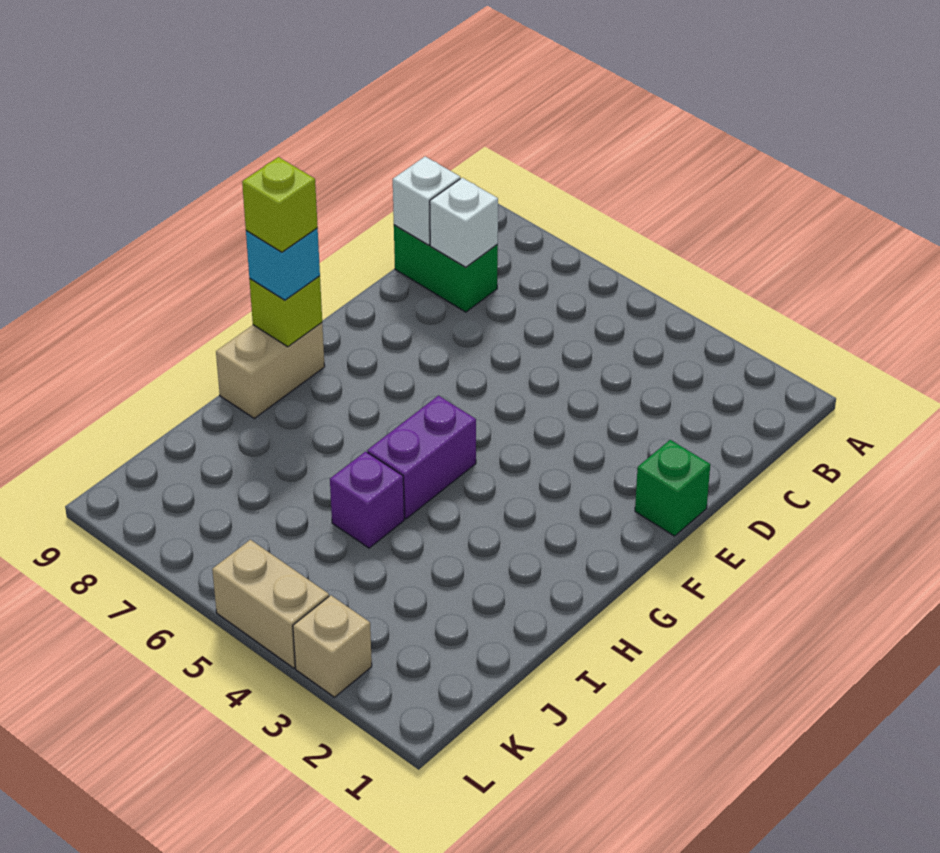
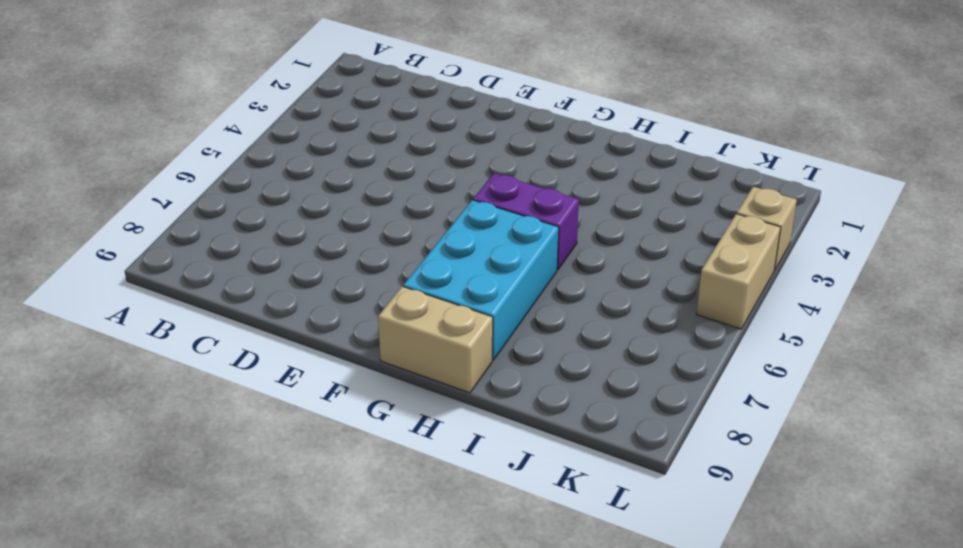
cyan 2x3 brick [403,200,559,360] -> none
none -> green 1x2 brick [394,225,498,312]
none -> green 1x1 brick [635,440,710,536]
none -> purple 1x1 brick [330,451,404,548]

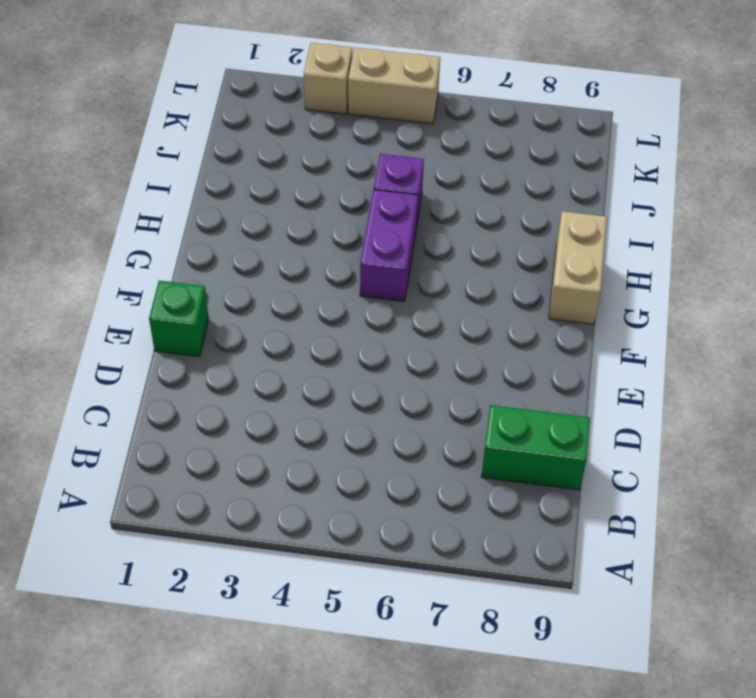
none -> white 1x1 brick [430,178,498,267]
none -> white 1x1 brick [393,157,460,245]
none -> lime 1x1 brick [249,276,322,347]

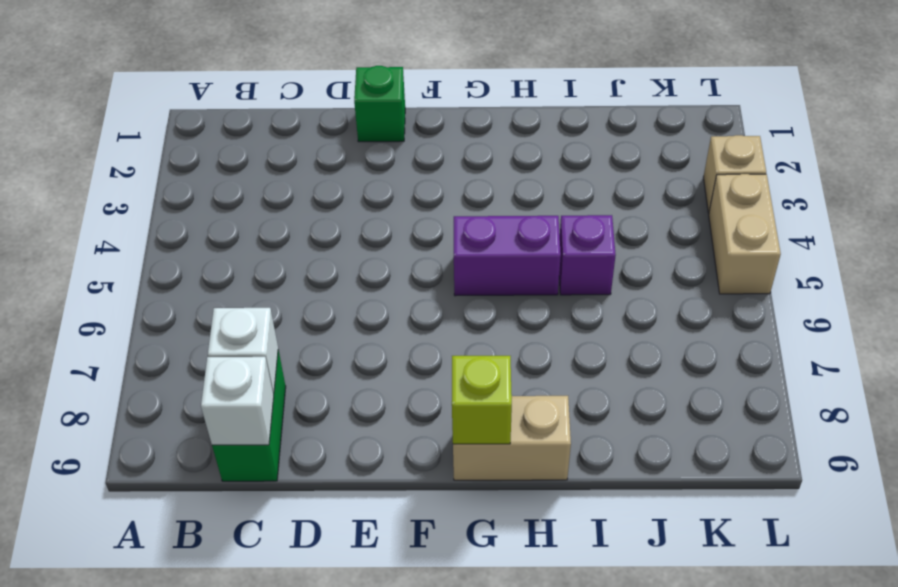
none -> cyan 1x1 brick [246,228,320,300]
none -> lime 1x1 brick [242,157,318,252]

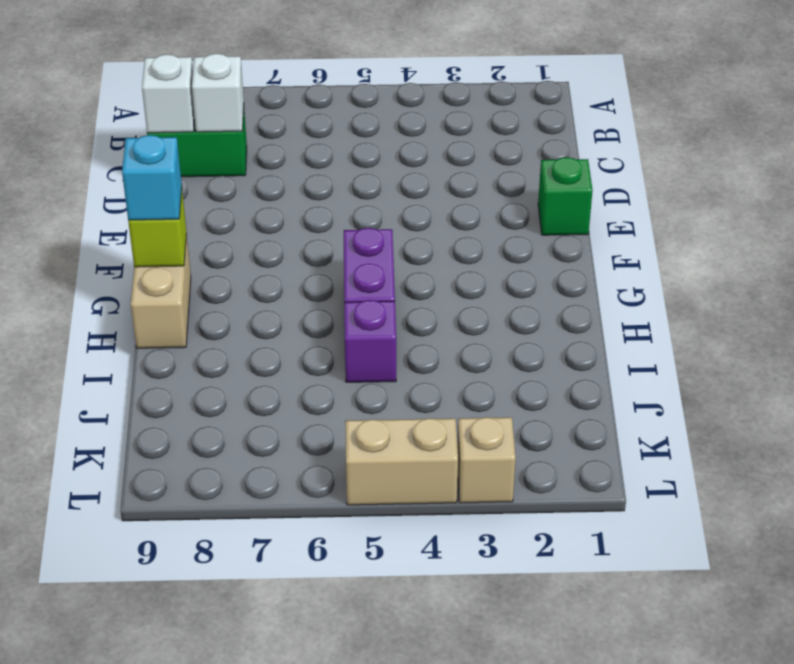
none -> lime 1x1 brick [242,157,318,252]

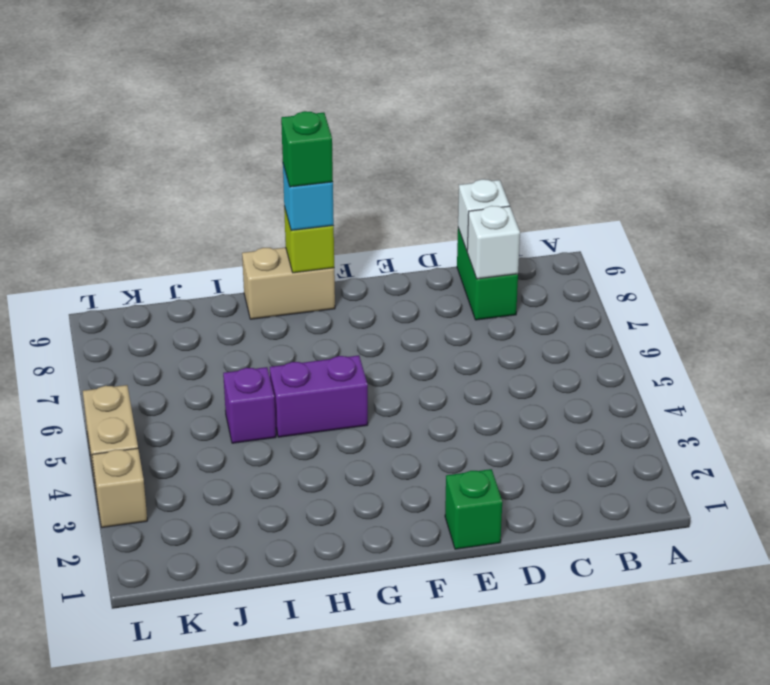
green 1x1 brick [281,111,333,187] -> lime 1x1 brick [242,157,318,252]

